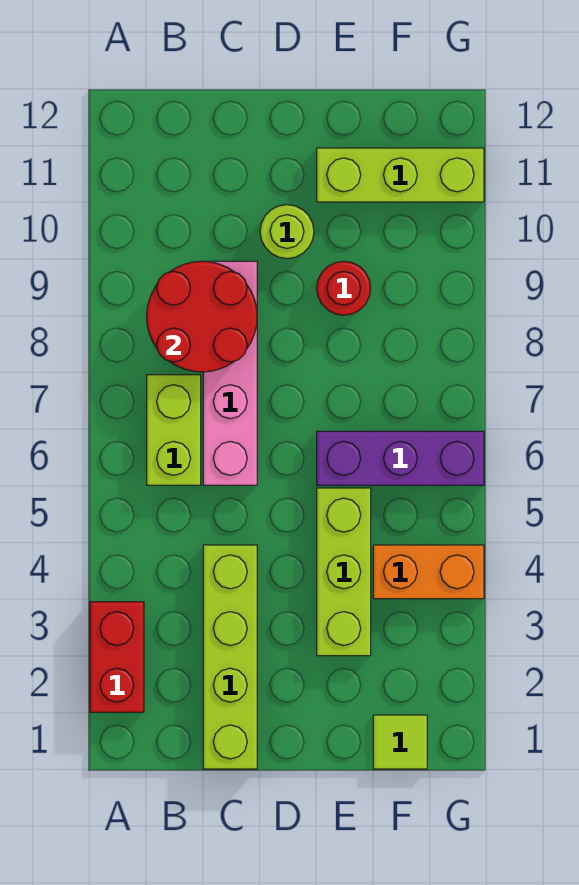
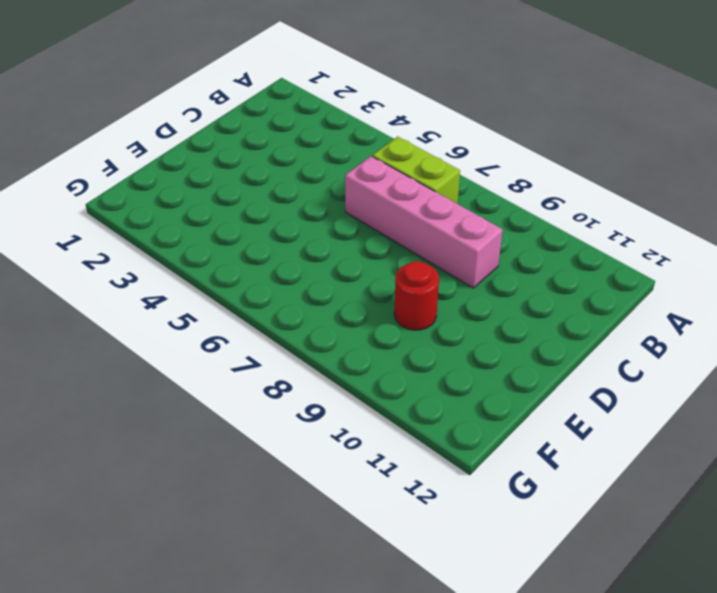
none -> red 1x2 brick [90,602,144,712]
none -> lime 1x4 brick [203,545,257,769]
none -> lime 1x1 round brick [260,205,314,258]

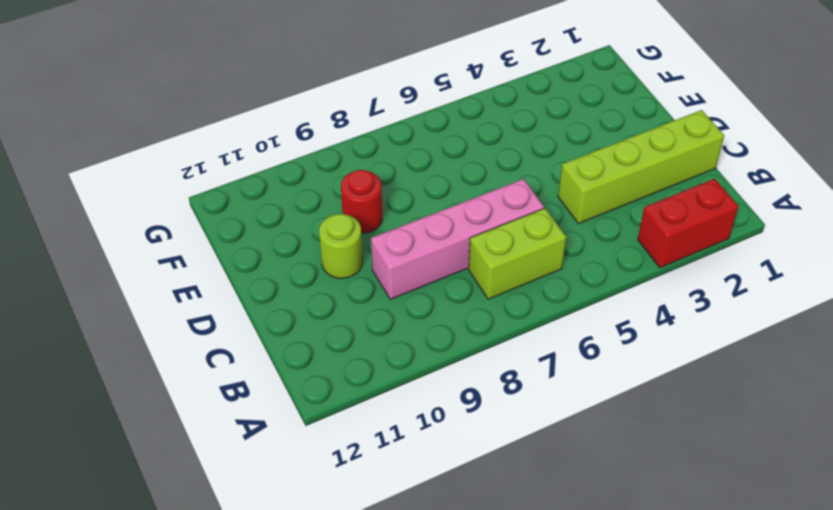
none -> lime 1x3 brick [317,488,371,656]
none -> purple 1x3 brick [317,431,484,485]
none -> lime 1x3 brick [317,148,484,202]

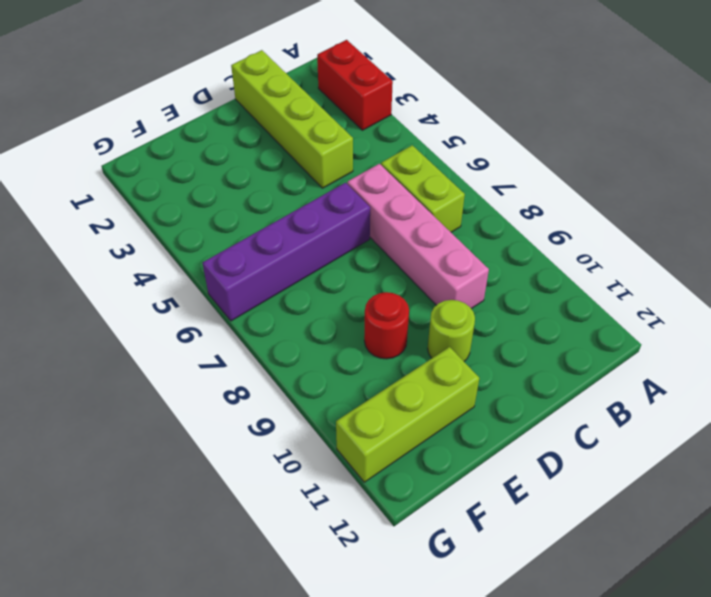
purple 1x4 brick [202,183,370,321] -> purple 1x3 brick [317,431,484,485]
none -> lime 1x3 brick [317,488,371,656]
none -> lime 1x1 tile [373,715,427,769]
none -> orange 1x2 brick [373,545,484,599]

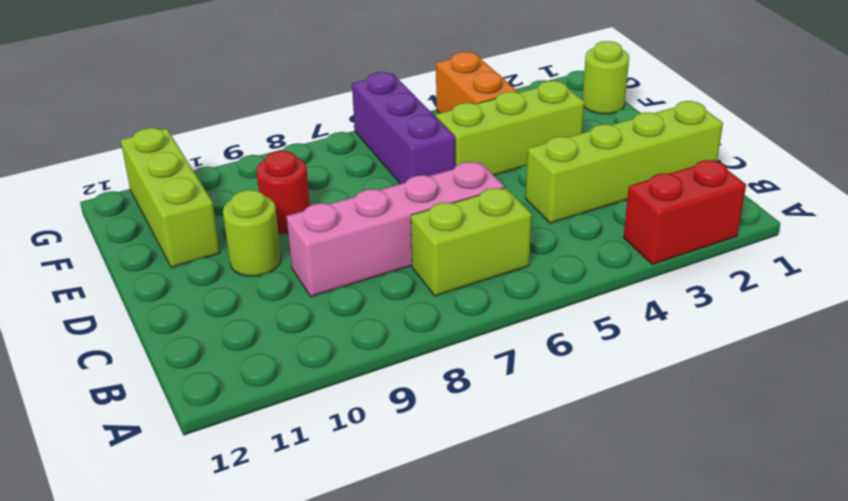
lime 1x1 round brick [582,41,629,114] -> lime 1x1 tile [373,715,427,769]
none -> red 2x2 round brick [147,261,257,372]

